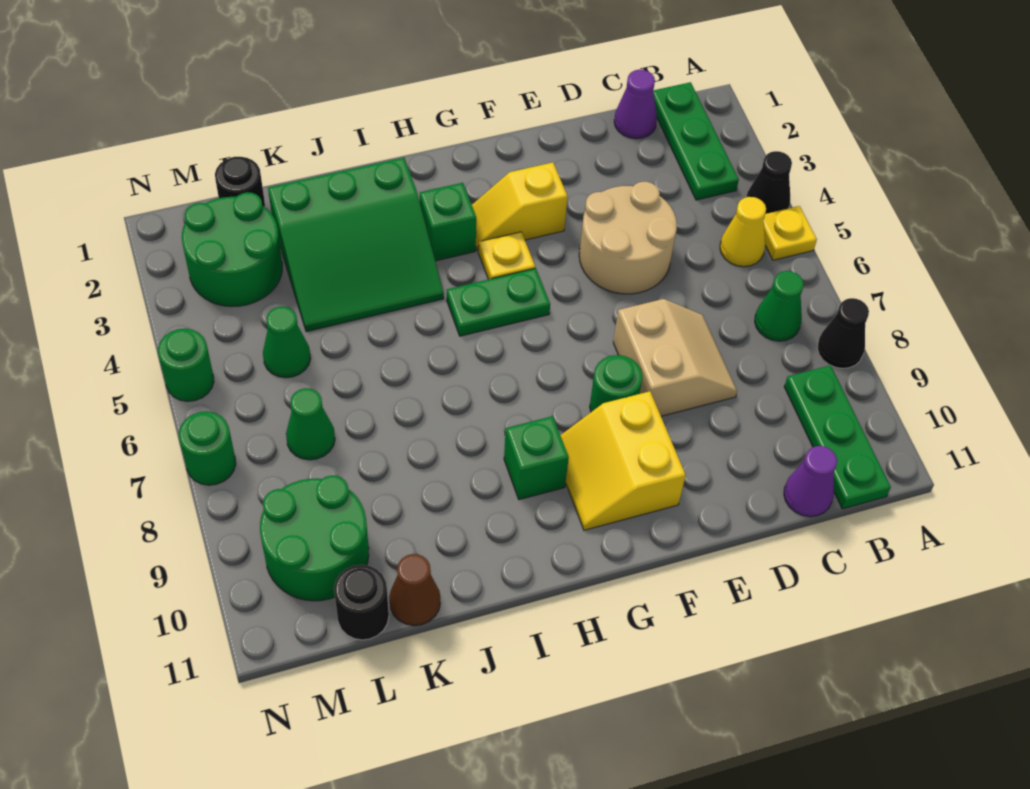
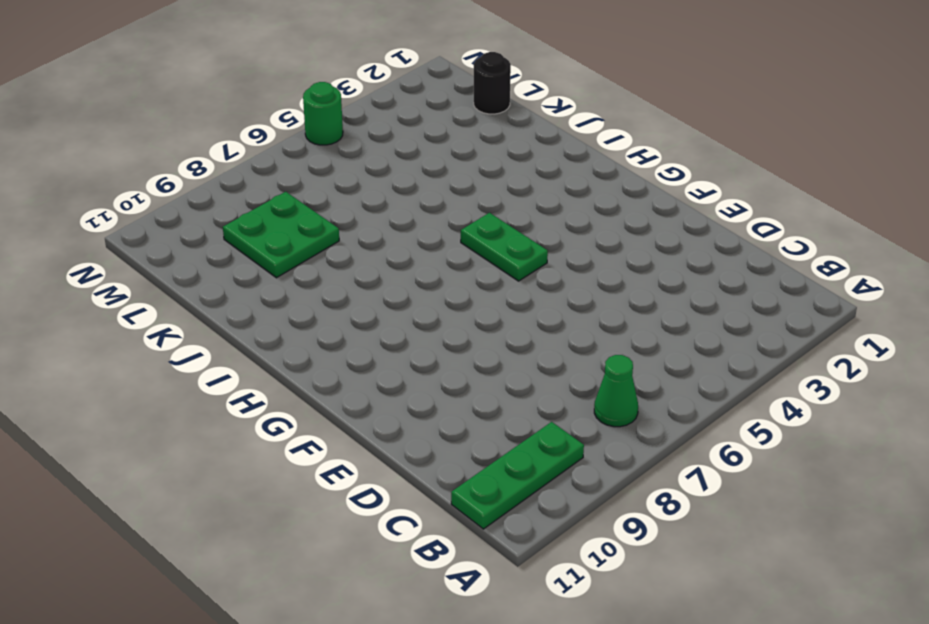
green 2x2 plate [223,192,339,278] -> green 2x2 round brick [260,476,369,601]
none -> black 1x1 cone [747,151,792,214]
none -> yellow 1x1 plate [764,206,817,260]
none -> black 1x1 cone [817,298,869,368]

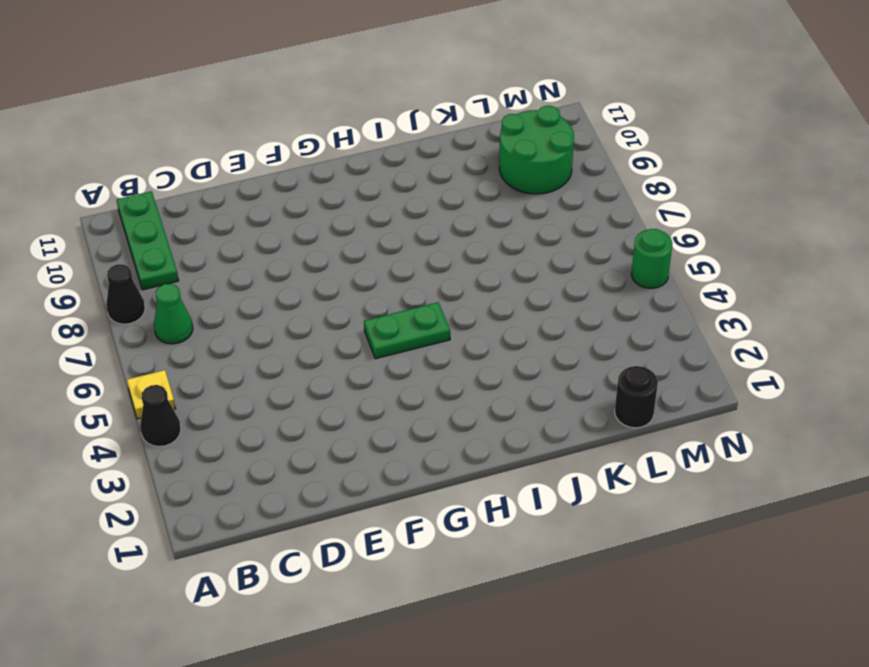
none -> green 1x3 plate [653,82,739,200]
none -> yellow 1x1 cone [720,197,766,267]
none -> purple 1x1 cone [614,70,657,139]

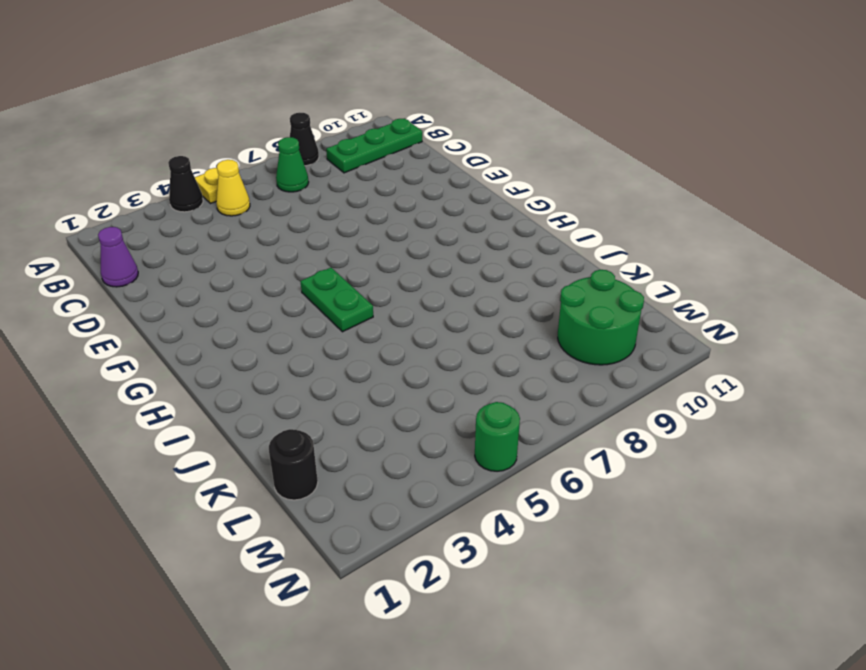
none -> green 1x3 plate [653,82,739,200]
none -> purple 1x1 cone [784,446,837,517]
none -> tan 2x2 round brick [579,182,677,294]

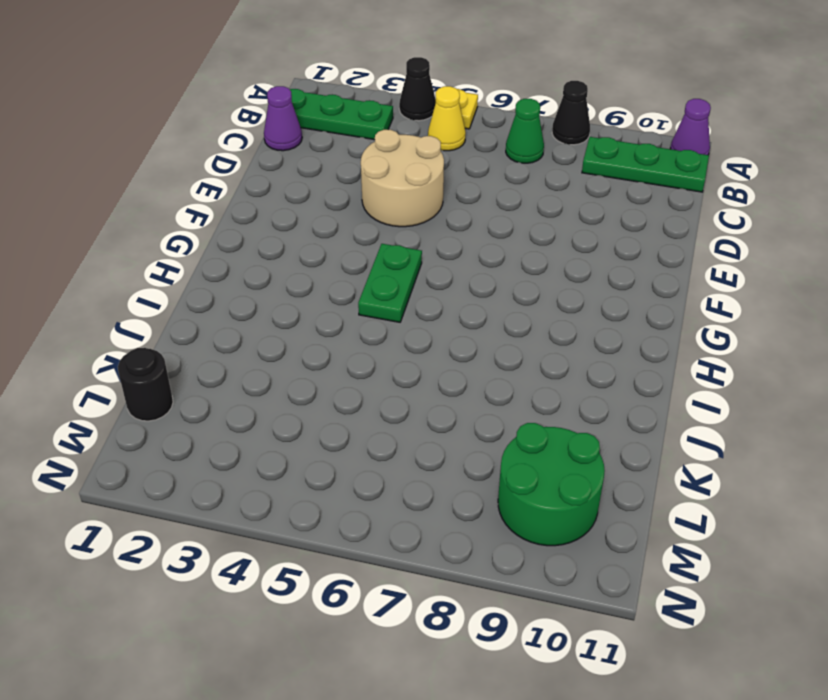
purple 1x1 cone [670,99,711,155] -> purple 1x1 cone moved to [784,446,837,517]
none -> tan 2x2 slope [613,299,737,416]
none -> yellow 1x2 slope [472,162,568,250]
none -> green 1x1 round brick [590,355,642,412]

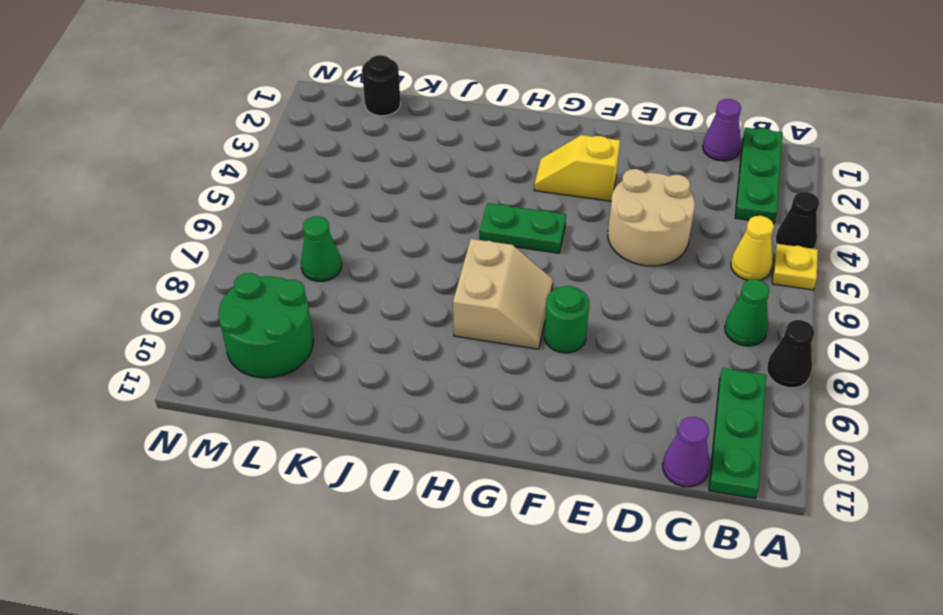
tan 2x2 slope [453,239,553,349] -> tan 2x2 slope moved to [613,299,737,416]
none -> yellow 2x2 slope [560,391,686,530]
none -> yellow 1x1 plate [478,232,535,279]
none -> green 1x1 brick [420,183,476,261]

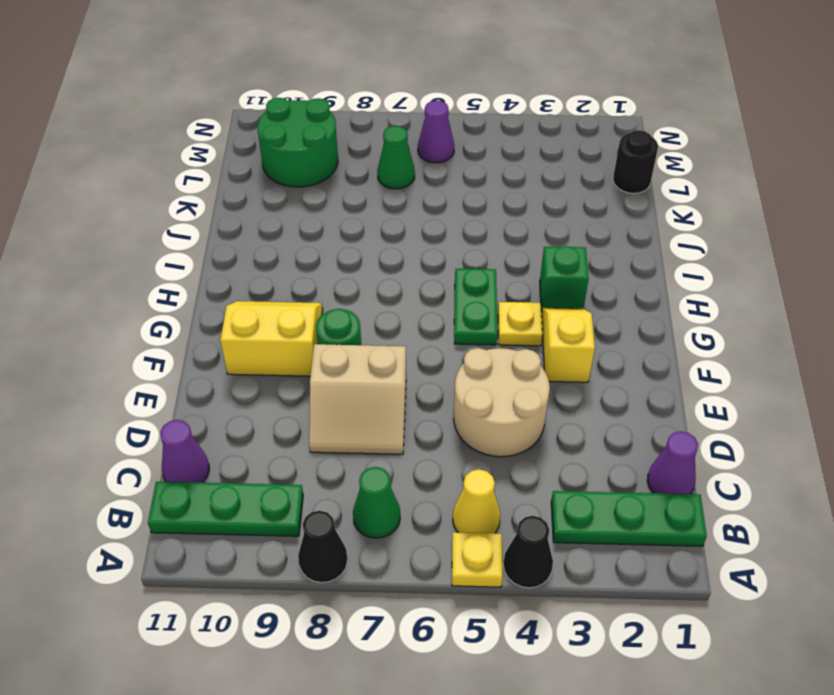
purple 1x1 cone [418,100,454,163] -> none
none -> green 1x1 brick [504,416,569,500]
none -> green 3x3 slope [268,158,444,332]
none -> brown 1x1 cone [389,554,440,626]

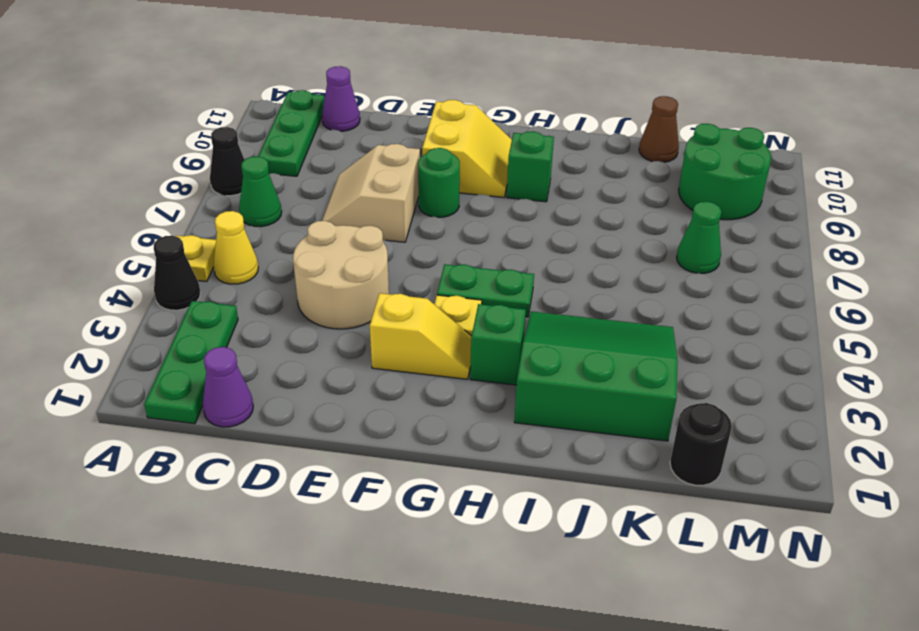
none -> green 2x2 round brick [182,192,282,307]
none -> green 1x1 cone [263,306,311,378]
none -> black 1x1 round brick [334,565,389,640]

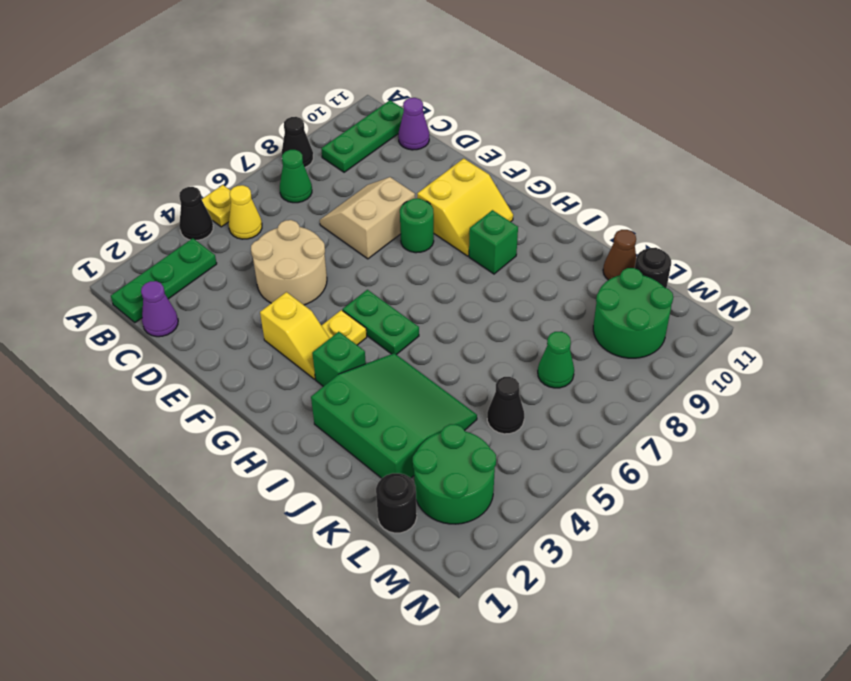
black 1x1 cone [487,377,524,434] -> green 1x1 cone [263,306,311,378]
none -> green 1x1 round brick [158,329,214,401]
none -> green 1x1 round brick [179,411,236,485]

